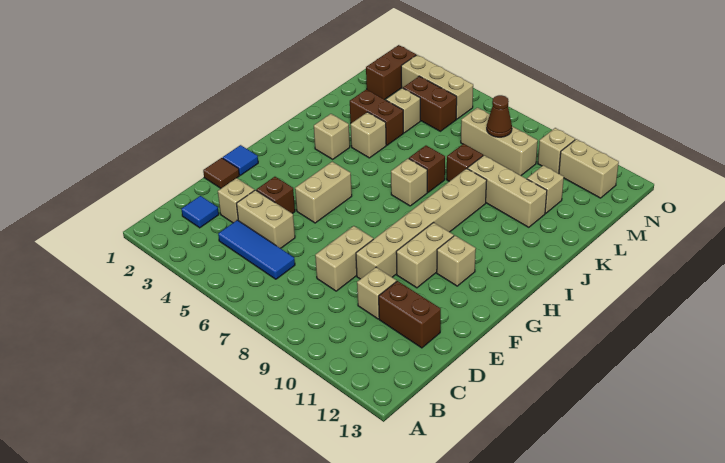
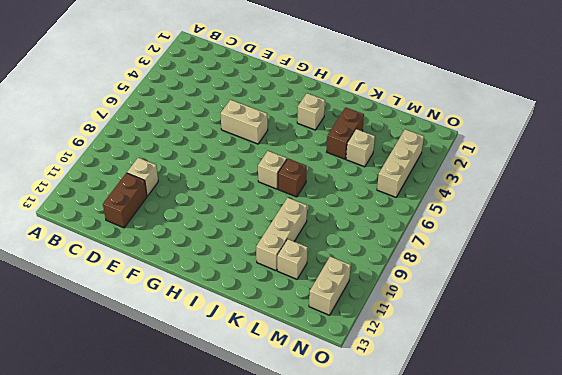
none -> blue 1x1 tile [181,196,219,228]
none -> blue 1x3 tile [218,220,295,279]
none -> tan 1x1 brick [218,178,255,223]
none -> tan 1x2 brick [236,190,295,248]

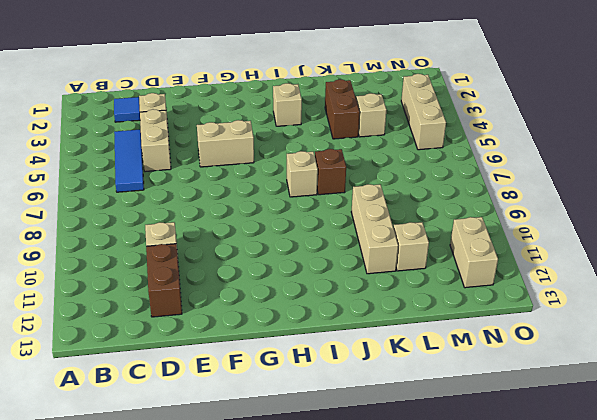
none -> tan 1x2 brick [315,226,373,291]
none -> brown 1x1 tile [203,158,239,188]
none -> brown 1x1 brick [256,177,295,214]
none -> tan 1x6 brick [356,169,487,279]

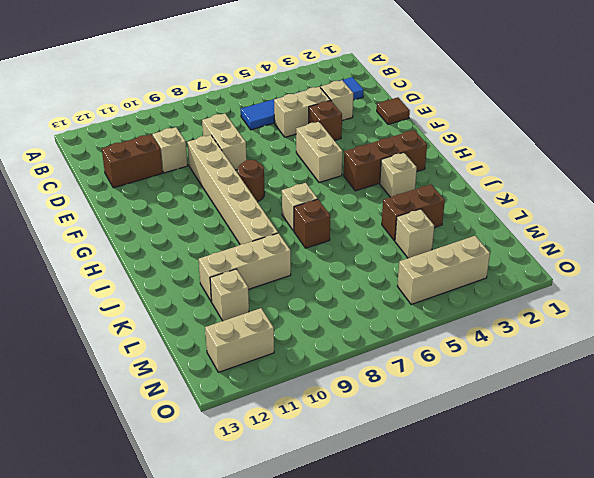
brown 1x1 round brick [238,160,265,202] -> none
brown 1x3 brick [344,130,427,191] -> none
none -> blue 1x1 tile [223,145,258,175]
none -> tan 1x2 brick [396,223,454,288]
none -> tan 1x1 brick [437,236,476,286]
none -> tan 1x1 brick [351,112,386,158]

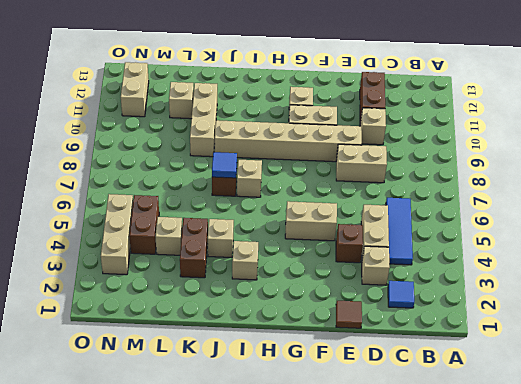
blue 1x1 tile [212,152,237,178] -> blue 1x1 tile moved to [223,145,258,175]
none -> brown 1x1 brick [447,144,483,181]
none -> brown 1x2 brick [366,45,416,100]
none -> tan 1x3 brick [461,108,538,175]
none -> tan 1x1 brick [538,128,575,174]

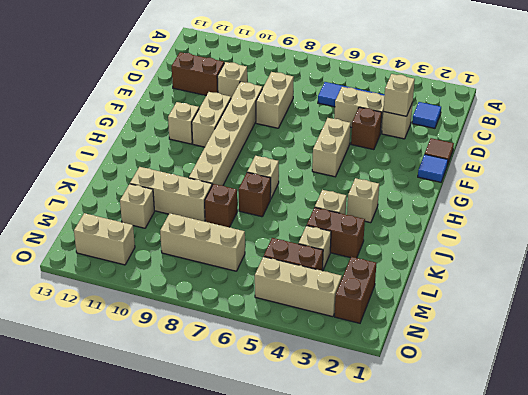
tan 1x1 brick [383,74,415,116] -> tan 1x1 brick moved to [538,128,575,174]
none -> brown 1x1 cone [487,95,512,137]

